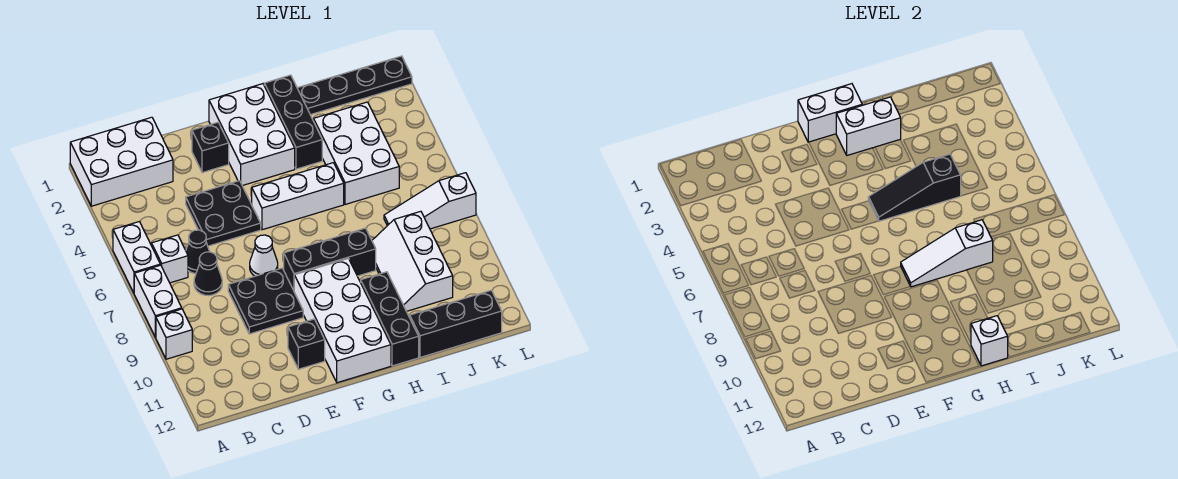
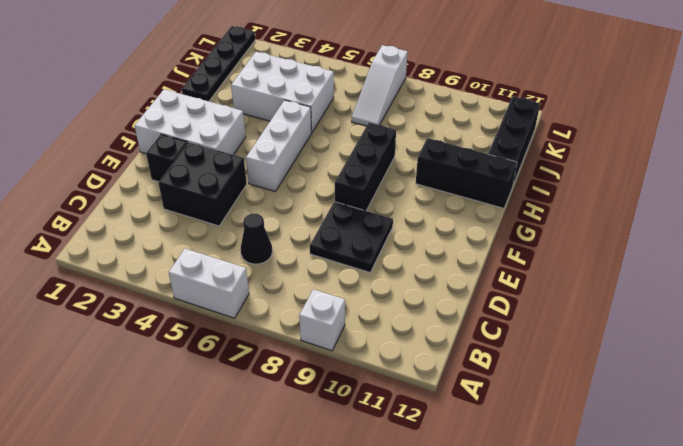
black 2x2 brick [158,142,247,226] -> black 2x2 plate [186,181,261,246]
none -> white 2x3 brick [70,117,173,206]
none -> white 1x2 brick [134,265,182,337]
none -> white 1x1 brick [152,235,188,283]

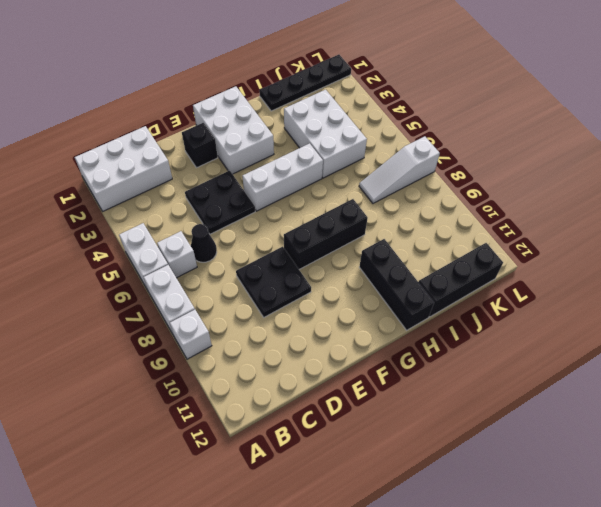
none -> black 1x1 cone [194,252,222,296]
none -> white 1x1 cone [250,235,278,276]
none -> black 1x1 brick [288,319,325,369]

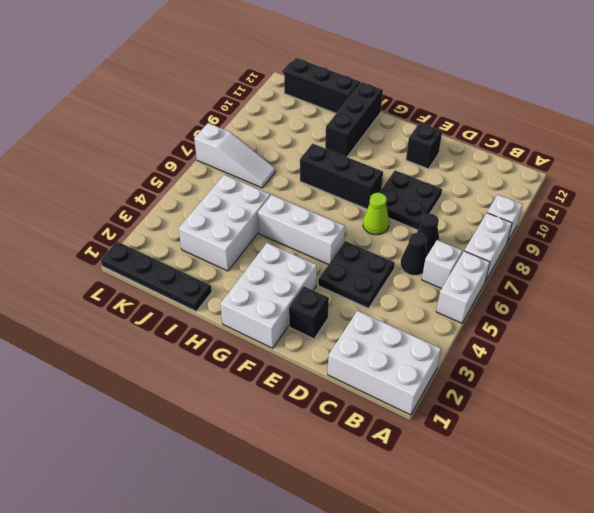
lime 1x1 cone [363,193,389,235] -> white 1x1 cone [250,235,278,276]
none -> white 2x4 brick [294,258,391,383]
none -> black 1x3 brick [264,75,322,169]
none -> white 2x3 slope [372,211,453,311]

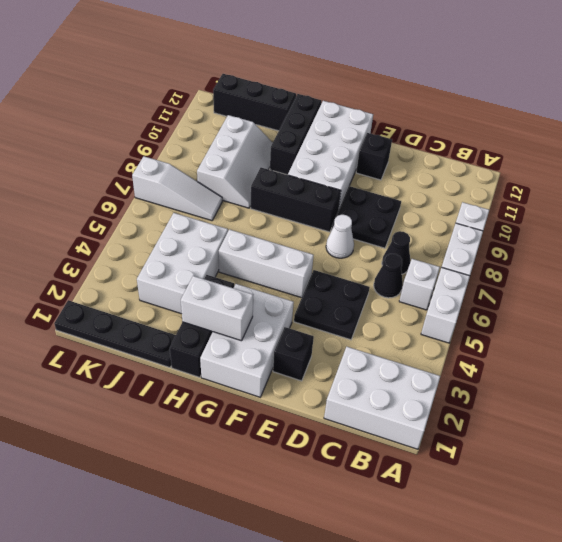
none -> white 1x2 brick [798,84,862,142]
none -> black 1x3 slope [868,154,961,221]
none -> white 1x3 slope [901,220,993,287]

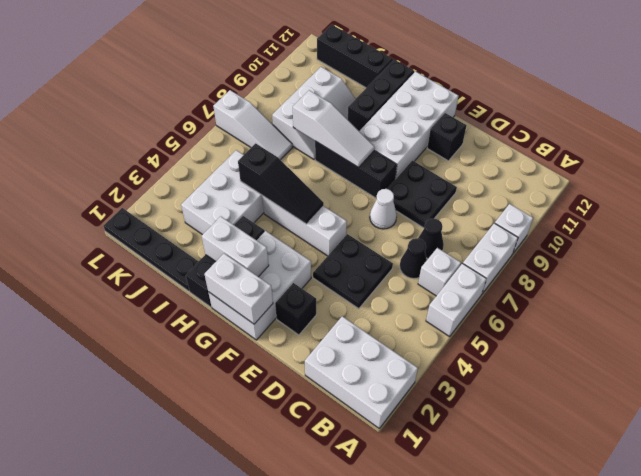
none -> white 1x1 brick [971,316,1008,366]

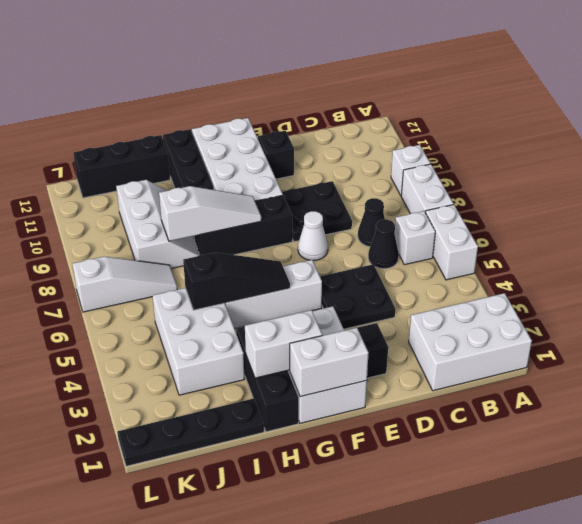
none -> white 1x1 brick [971,316,1008,366]

